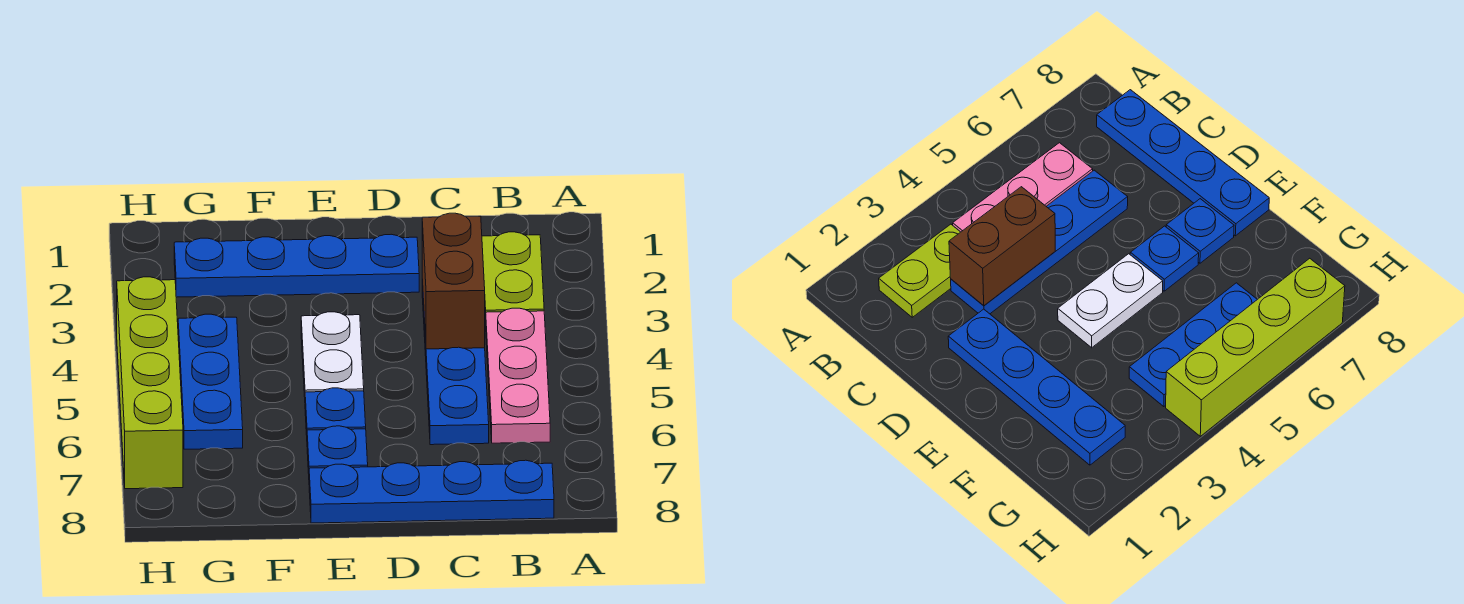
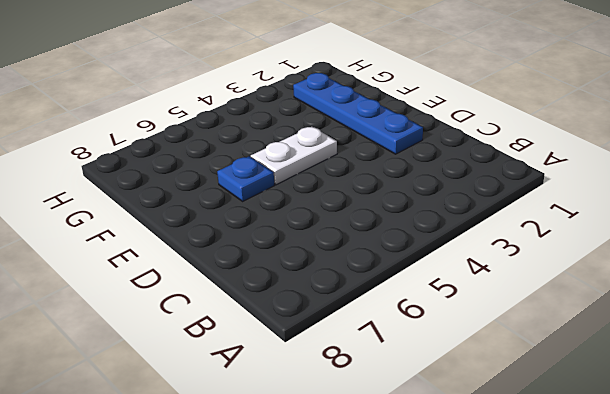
none -> lime 1x2 plate [482,232,544,326]
none -> pink 1x3 plate [486,308,550,443]

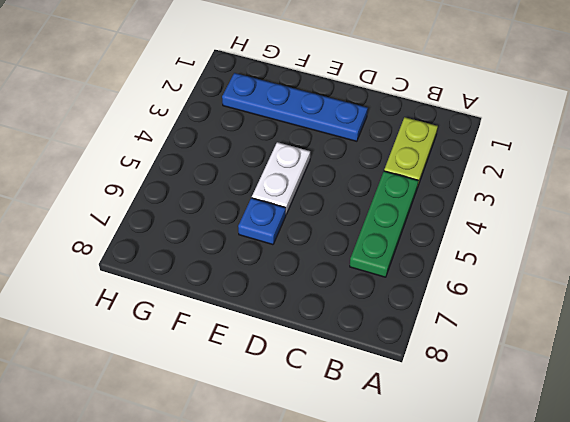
green 1x3 plate [350,171,418,277] -> pink 1x3 plate [486,308,550,443]
none -> blue 1x4 plate [309,460,554,523]
none -> blue 1x4 plate [422,280,489,445]

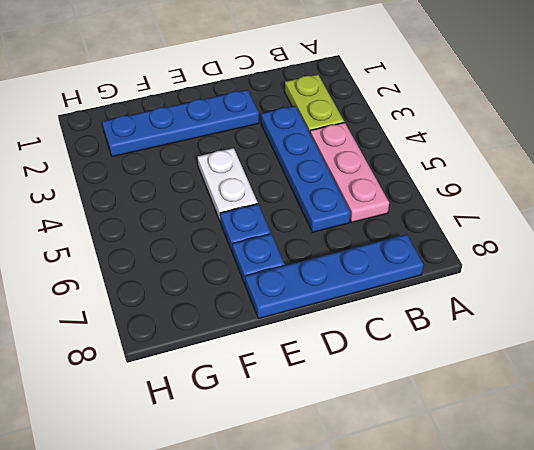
none -> blue 1x3 plate [178,314,243,449]
none -> lime 1x4 brick [117,277,183,489]

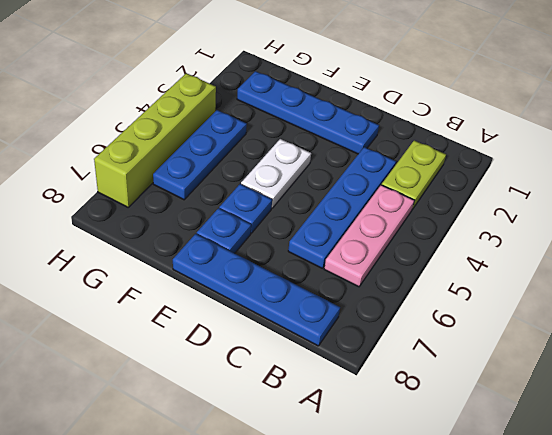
none -> brown 1x2 brick [422,213,485,349]

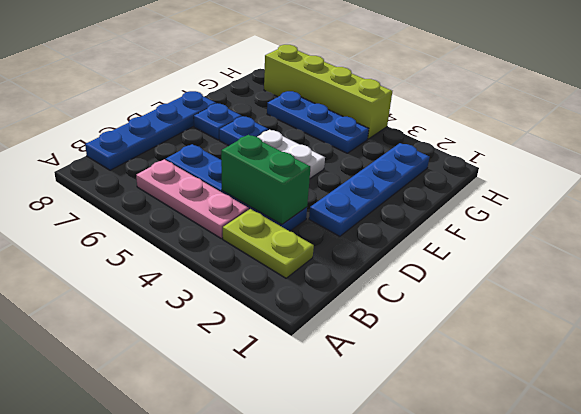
green 1x2 brick [221,135,310,225] -> brown 1x2 brick [422,213,485,349]

